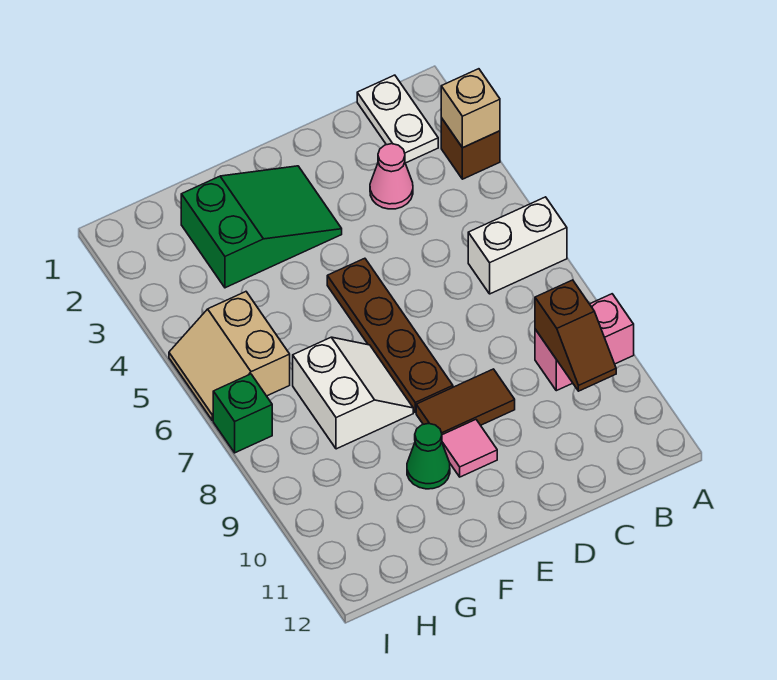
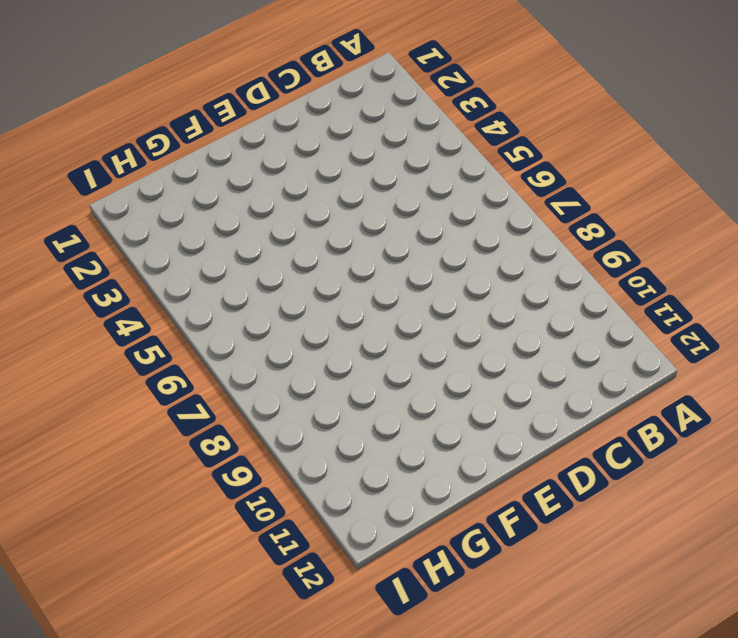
none -> brown 1x1 brick [441,118,500,179]
none -> white 1x2 brick [468,197,567,294]
none -> pink 1x2 brick [535,294,634,391]

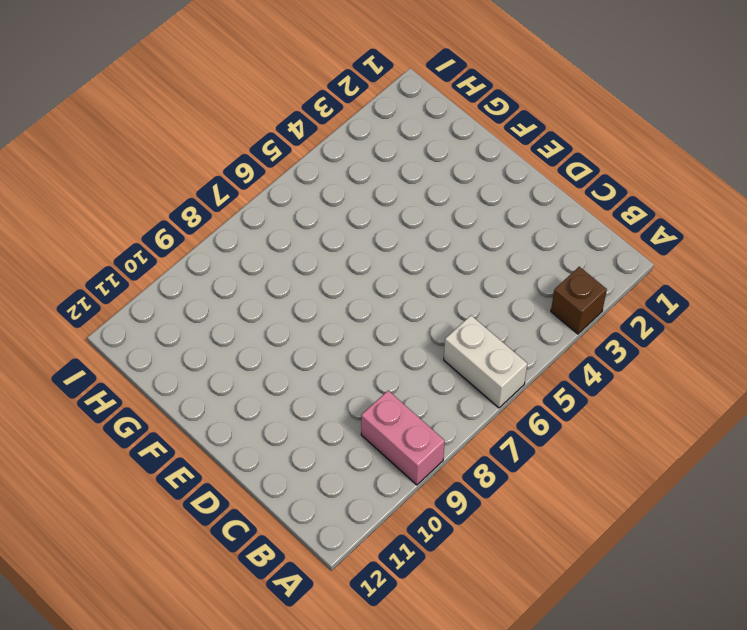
none -> white 1x2 plate [357,75,438,163]
none -> pink 1x1 cone [370,144,413,209]
none -> brown 1x2 tile [416,369,515,435]

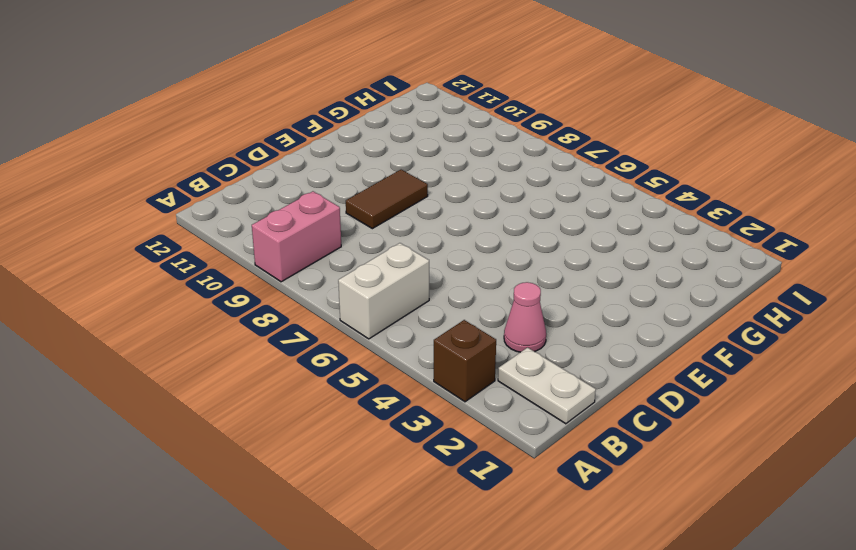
none -> green 2x3 slope [181,166,342,288]
none -> brown 1x4 plate [327,258,453,413]
none -> pink 1x1 tile [442,420,497,477]

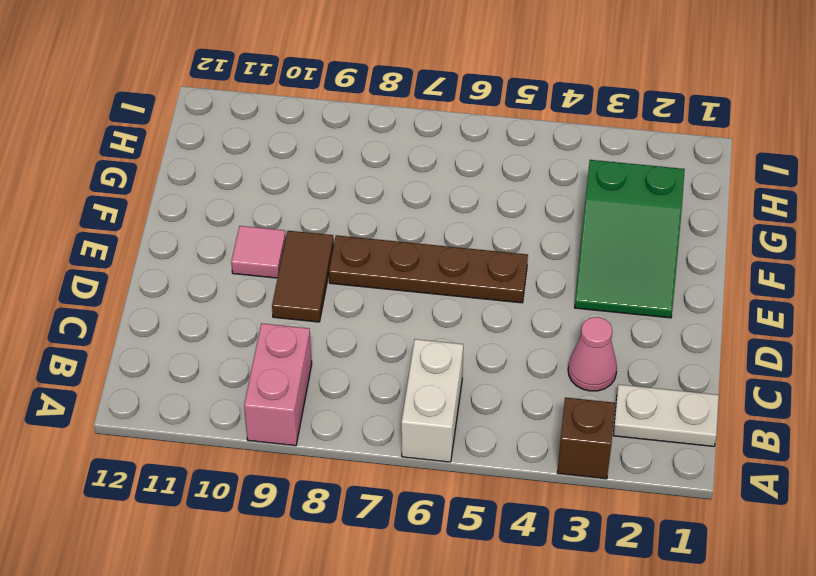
none -> white 2x2 slope [293,337,413,449]
none -> green 1x1 cone [407,424,450,489]
none -> tan 2x2 slope [169,292,290,421]

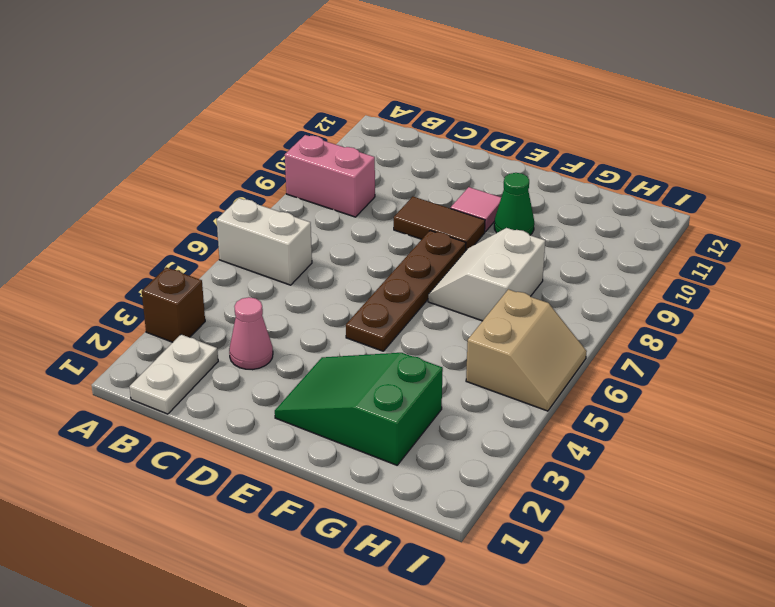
none -> green 1x1 brick [213,374,272,453]
none -> tan 1x1 brick [441,69,500,148]
none -> brown 1x2 slope [535,280,616,391]

